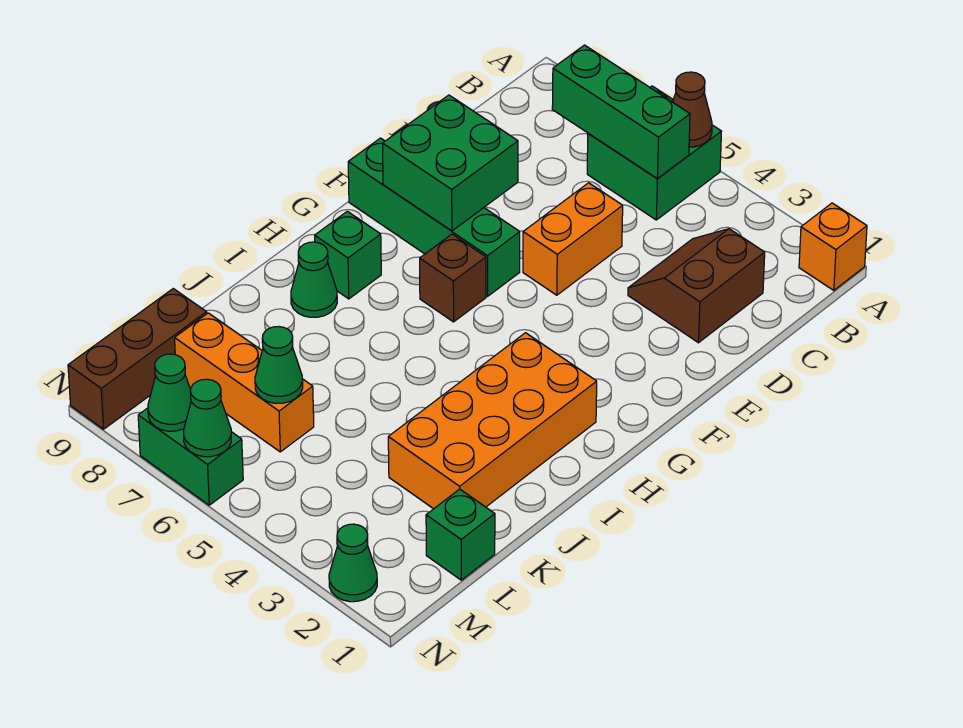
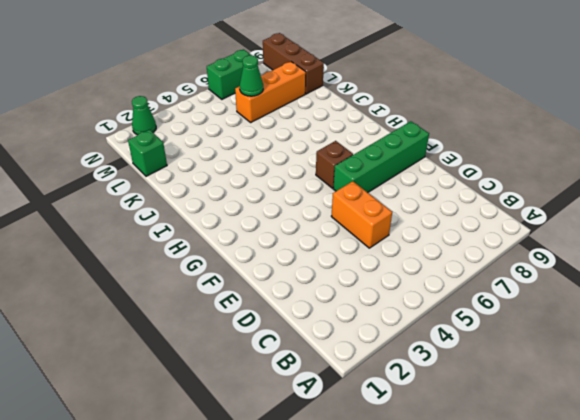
none -> orange 1x1 brick [799,203,867,290]
none -> green 2x2 brick [587,86,722,220]
none -> brown 2x2 slope [628,229,765,343]

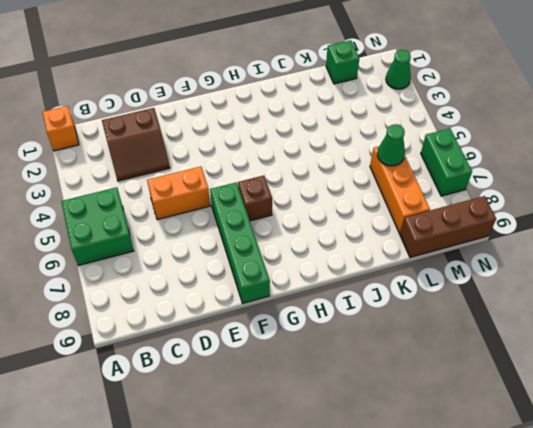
none -> orange 2x4 brick [388,333,597,509]
none -> green 1x1 brick [315,211,381,299]
none -> green 1x1 cone [291,242,337,317]

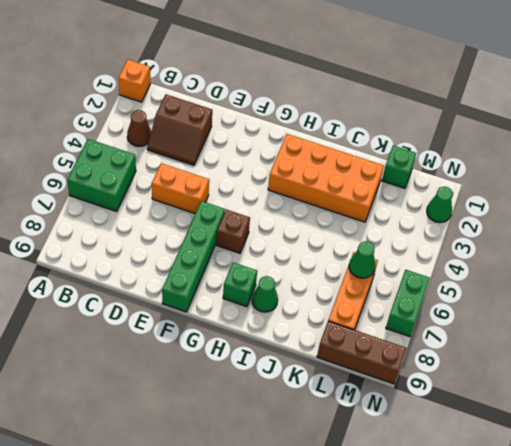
brown 1x1 cone [127,110,151,146] -> brown 1x1 cone moved to [673,72,712,147]
none -> green 1x3 brick [552,45,690,179]
none -> green 2x2 brick [383,95,518,231]
none -> green 1x1 cone [184,379,231,457]

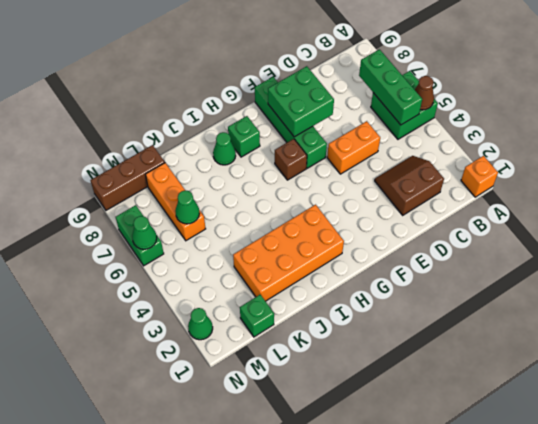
none -> green 1x1 cone [148,354,191,431]

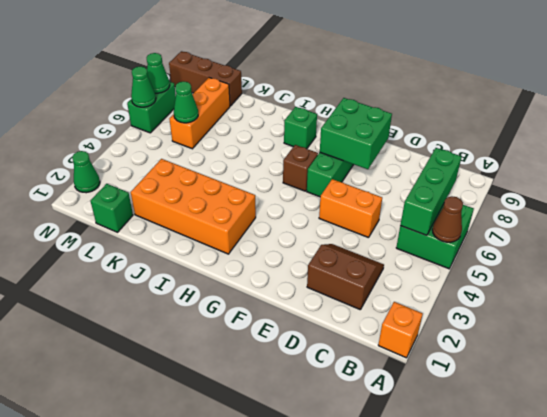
none -> green 1x1 cone [291,242,337,317]

